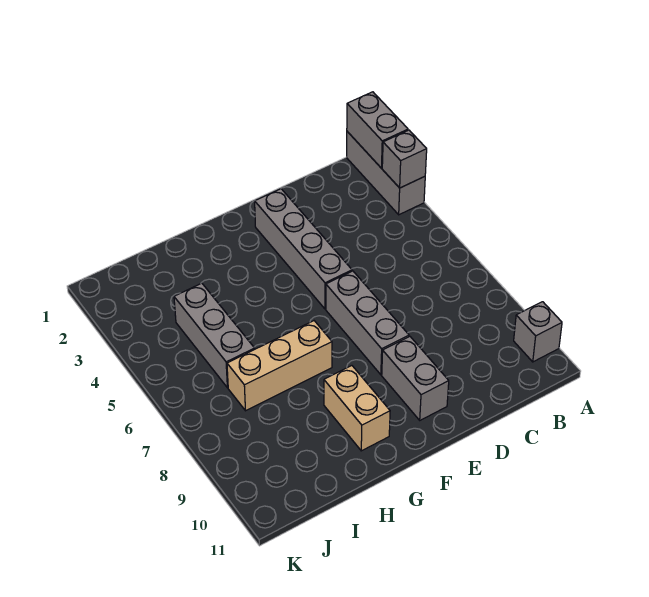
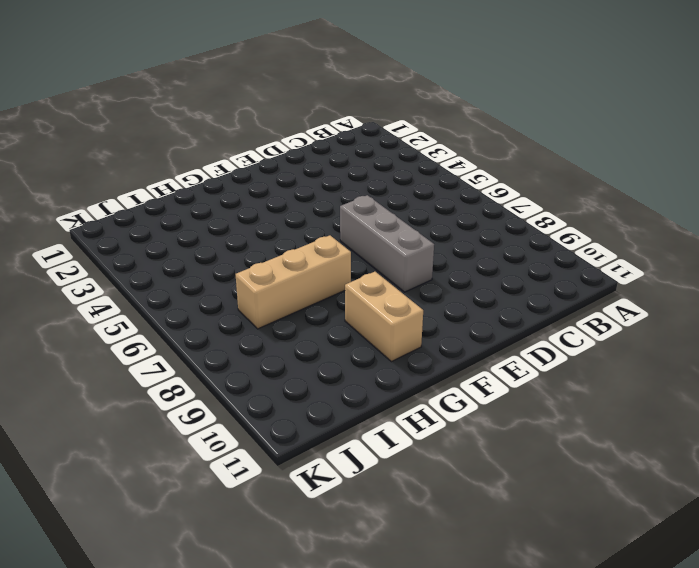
none -> grey 1x3 brick [347,132,425,215]
none -> grey 1x1 brick [514,302,562,362]

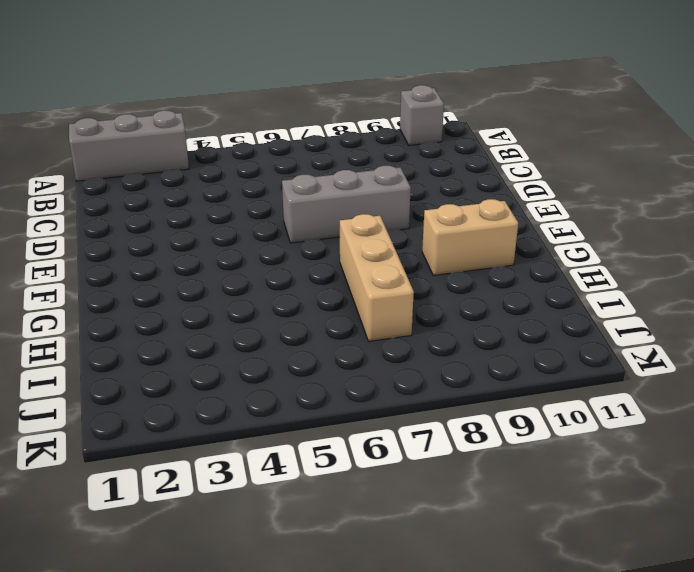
none -> grey 1x4 brick [255,189,352,309]
none -> grey 1x2 brick [382,337,449,420]

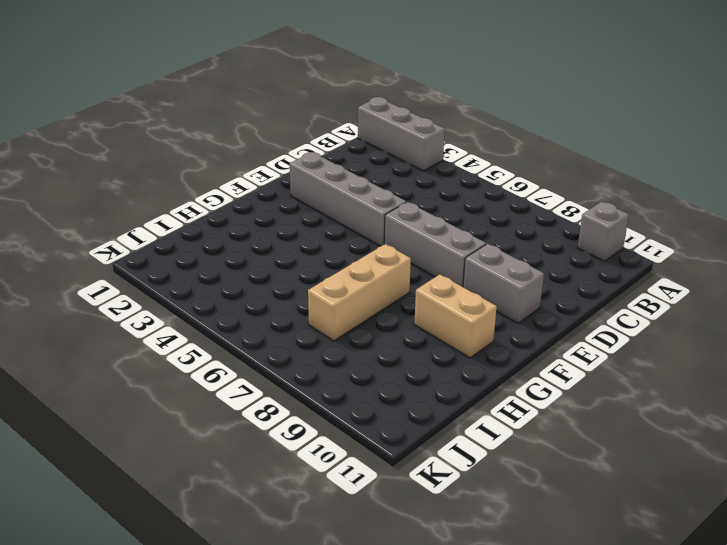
none -> grey 1x3 brick [174,283,255,388]
none -> grey 1x2 brick [347,92,408,168]

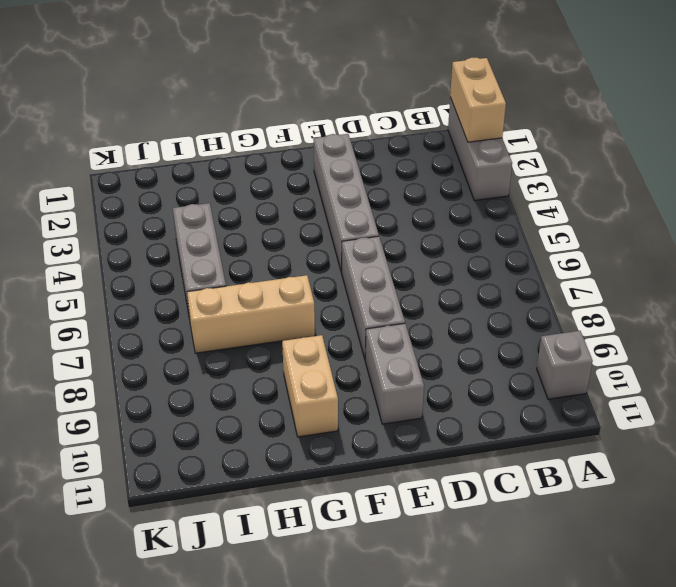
tan 1x2 brick [450,58,506,142] -> grey 1x2 brick [347,92,408,168]
none -> grey 1x1 brick [382,130,427,188]

